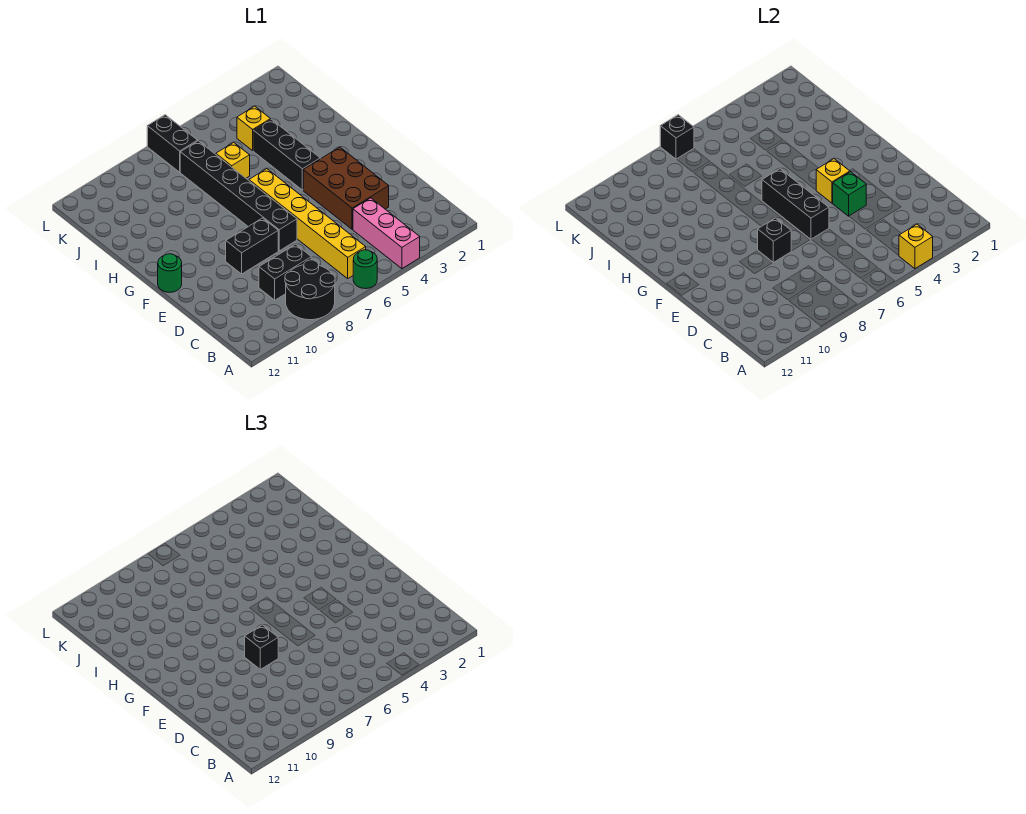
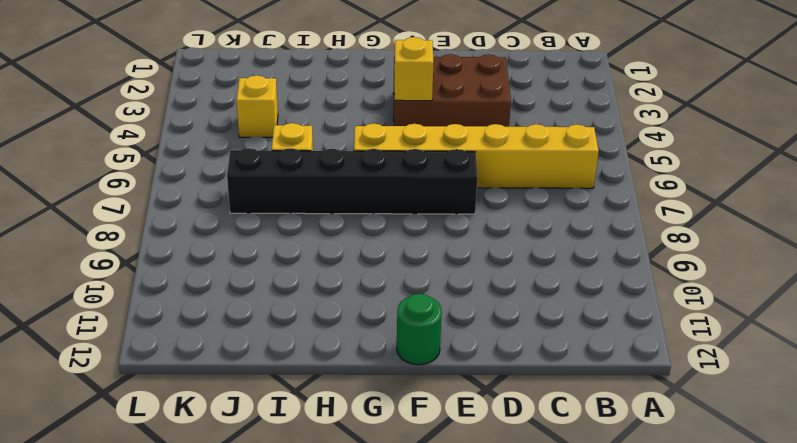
none -> pink 1x3 brick [353,198,420,269]
none -> green 1x1 round brick [353,250,377,289]
none -> black 2x2 round brick [285,260,335,320]

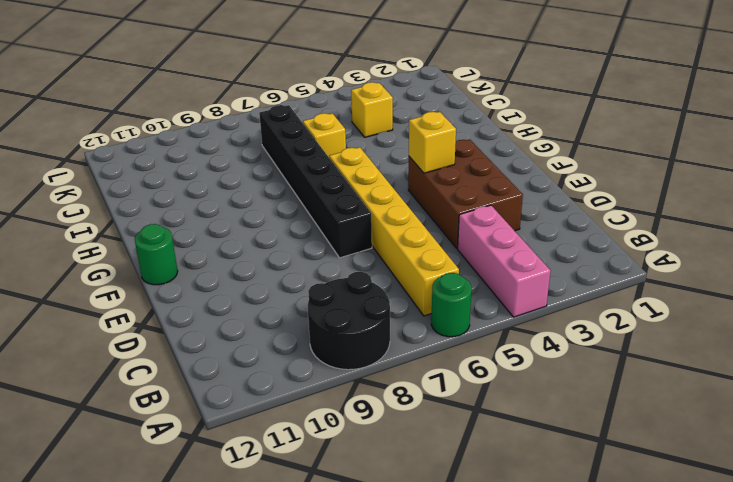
none -> black 1x2 brick [259,244,311,300]
none -> black 1x2 brick [226,218,278,274]
none -> black 1x3 brick [253,119,320,190]

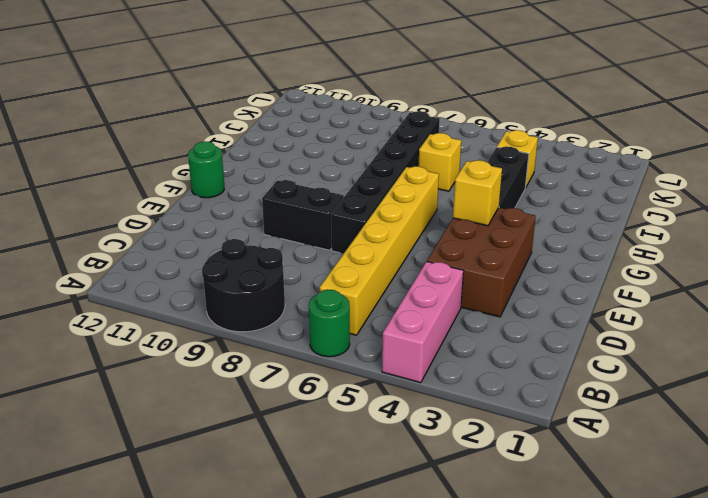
none -> black 1x2 brick [259,244,311,300]
none -> black 1x2 brick [147,115,198,172]
none -> yellow 1x1 brick [899,224,933,269]

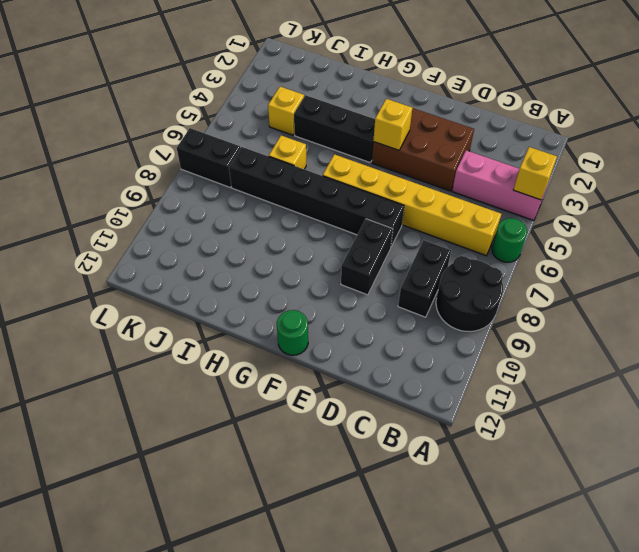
none -> green 1x1 brick [833,172,866,216]
none -> black 1x3 brick [762,169,829,239]
none -> black 1x1 brick [758,218,791,262]

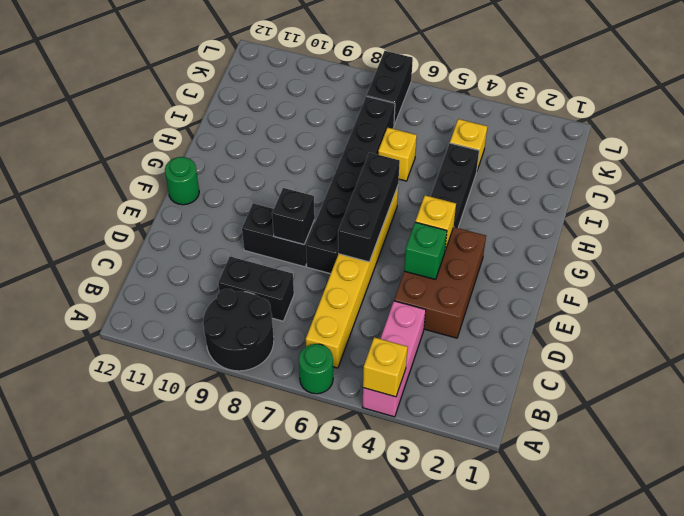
none -> black 1x1 brick [660,115,694,159]
none -> black 1x1 brick [245,625,278,669]

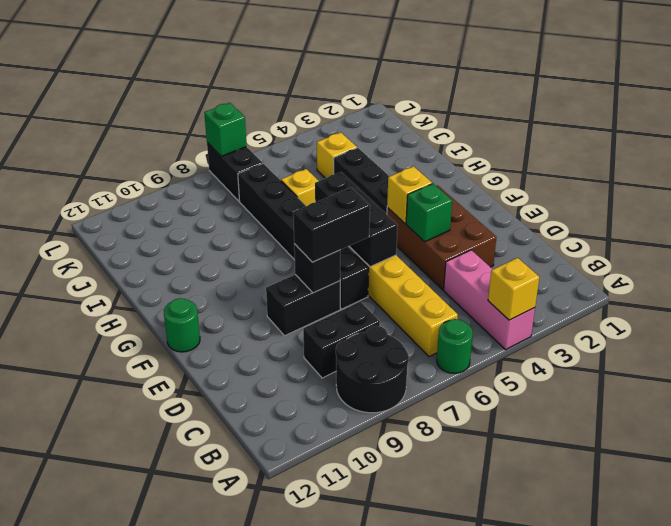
black 1x2 brick [293,188,370,262] -> black 1x1 brick [245,625,278,669]
green 1x1 brick [204,103,247,156] -> black 1x1 brick [660,115,694,159]

